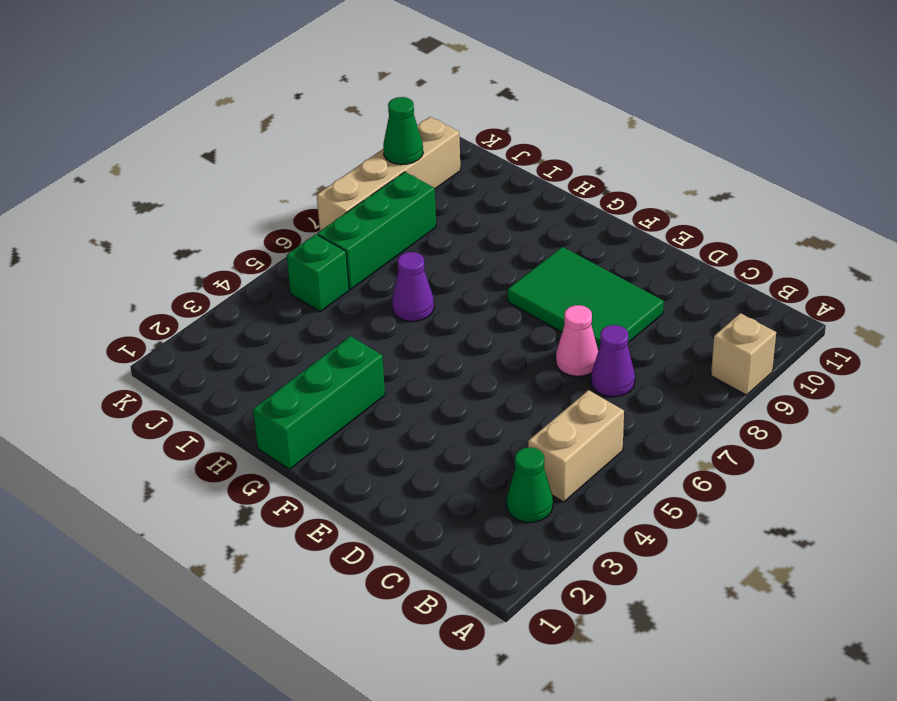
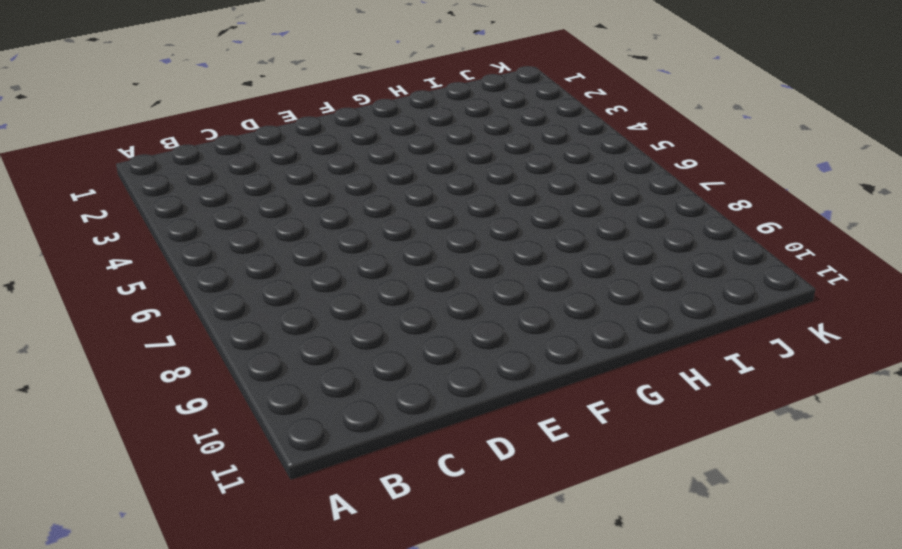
none -> tan 1x1 brick [711,313,776,395]
none -> green 1x1 cone [507,447,553,522]
none -> tan 1x2 brick [528,390,624,502]

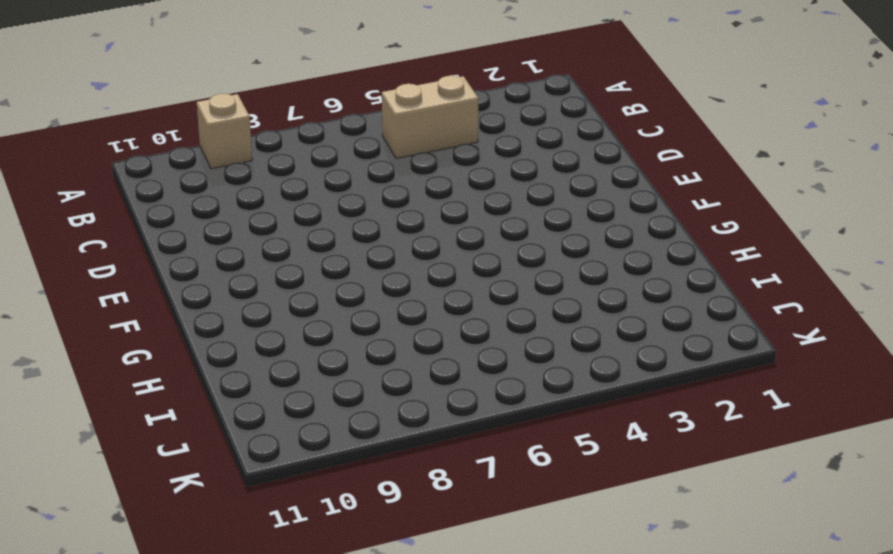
none -> green 1x1 cone [507,447,553,522]
none -> purple 1x1 cone [591,325,635,397]
none -> pink 1x1 cone [556,305,598,376]

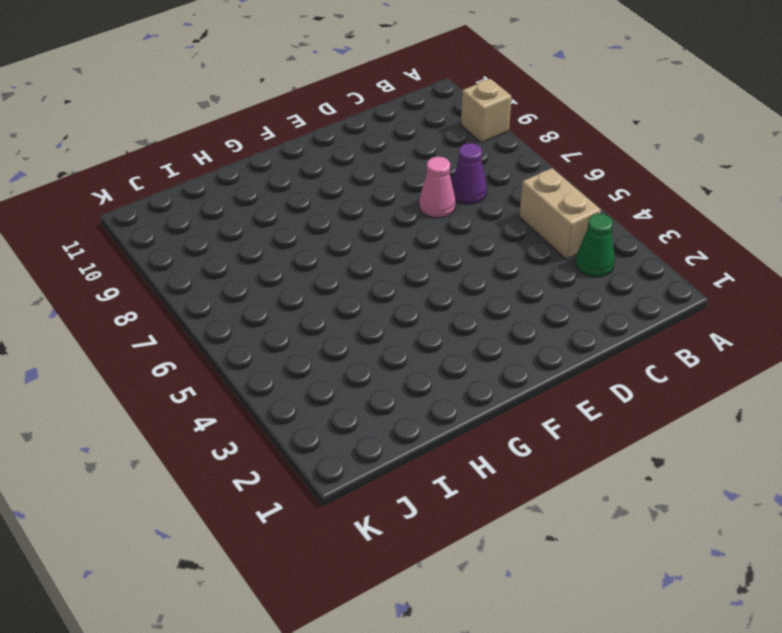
none -> green 2x3 tile [507,247,664,351]
none -> green 1x3 brick [253,336,385,469]
none -> purple 1x1 cone [392,252,434,321]

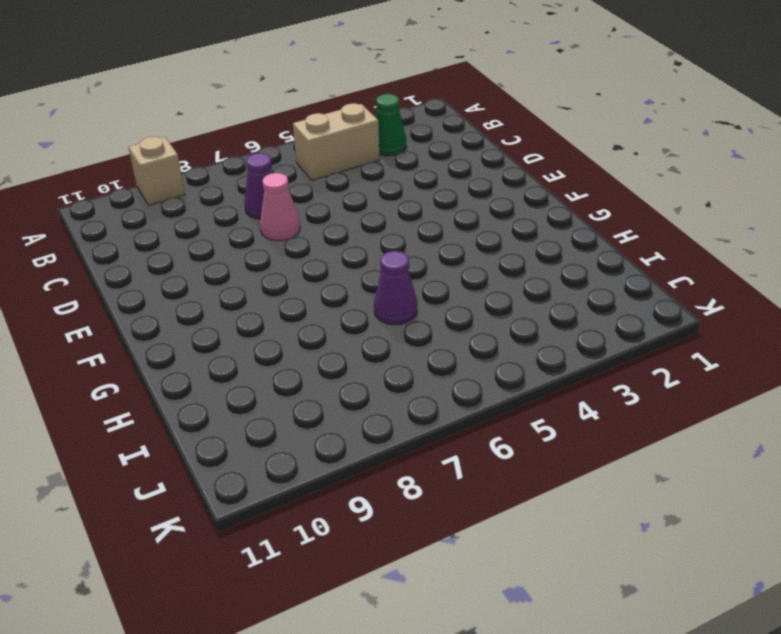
none -> green 2x3 tile [507,247,664,351]
none -> green 1x3 brick [253,336,385,469]
none -> green 1x1 brick [287,234,349,312]

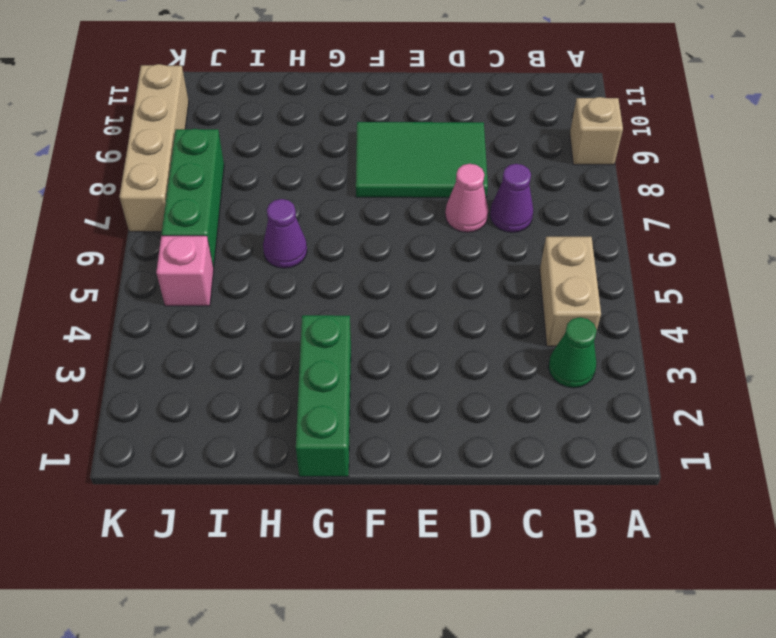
pink 1x1 brick [156,236,214,306] -> green 1x1 brick [287,234,349,312]
none -> green 1x1 cone [383,97,423,165]

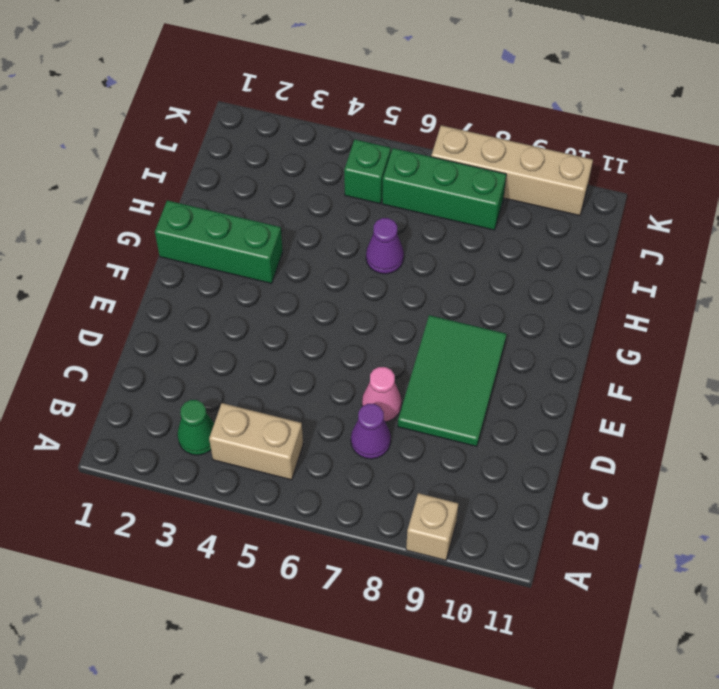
none -> green 1x1 cone [383,97,423,165]

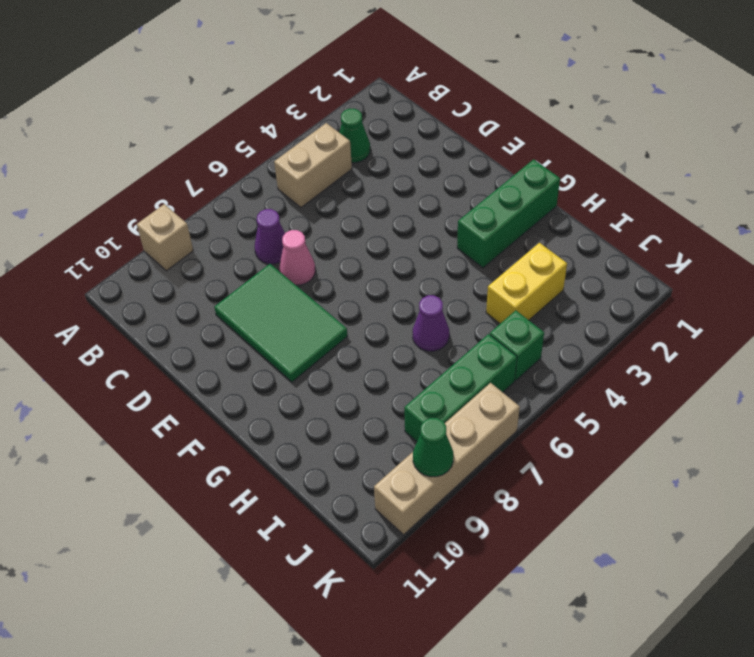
yellow 1x2 brick [486,243,567,323] -> none

